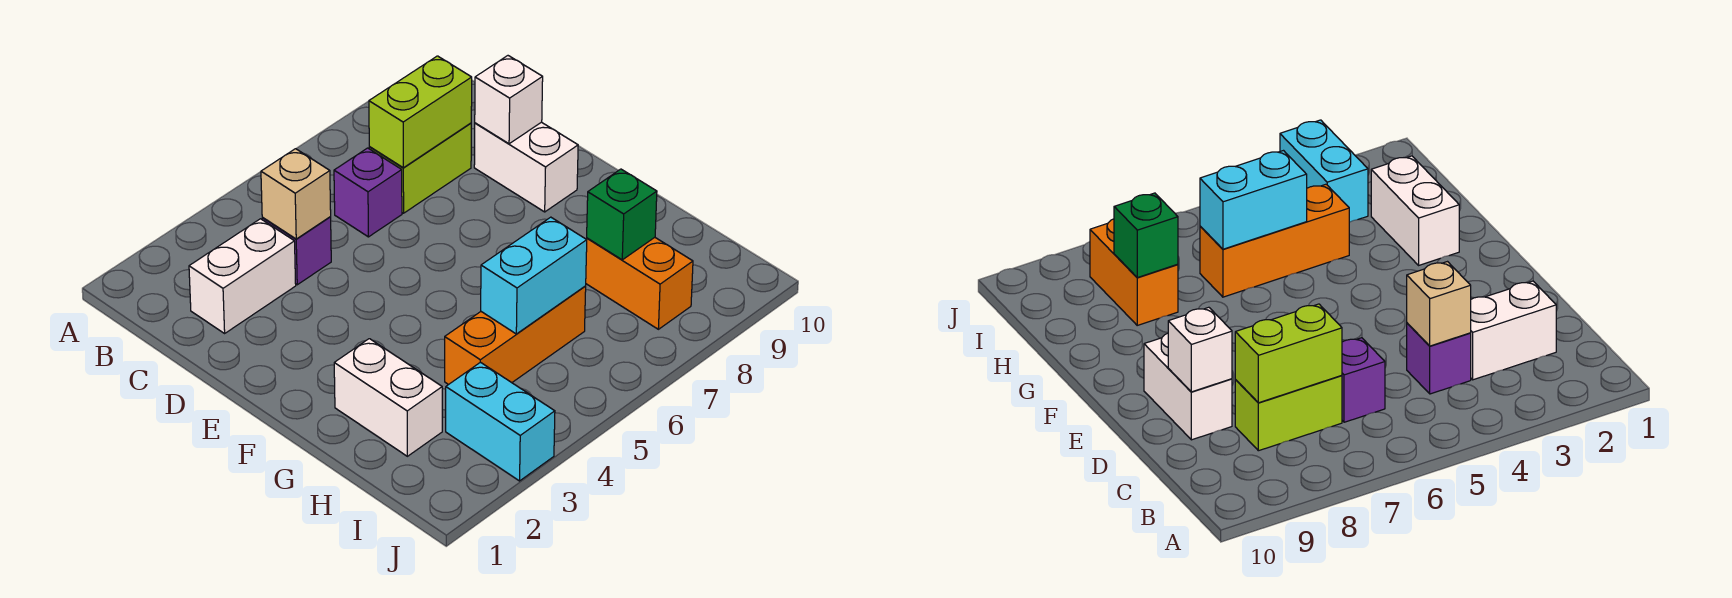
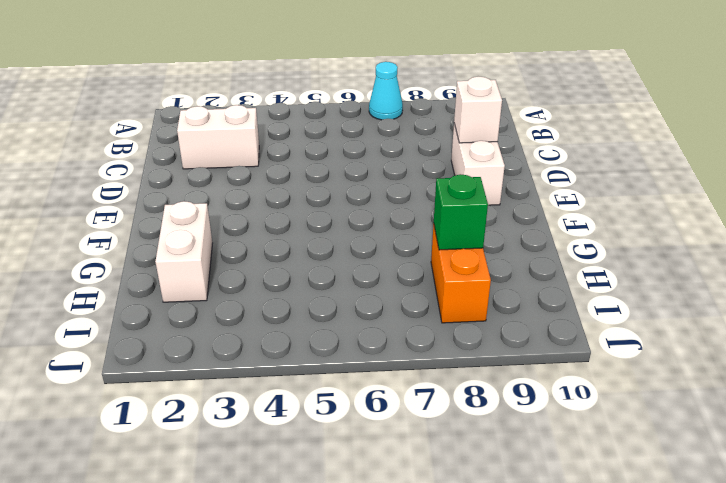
cyan 1x1 cone [369,62,403,120] -> none
none -> purple 1x1 brick [262,217,331,285]
none -> purple 1x1 brick [334,148,402,237]
none -> lime 1x2 brick [369,123,471,213]

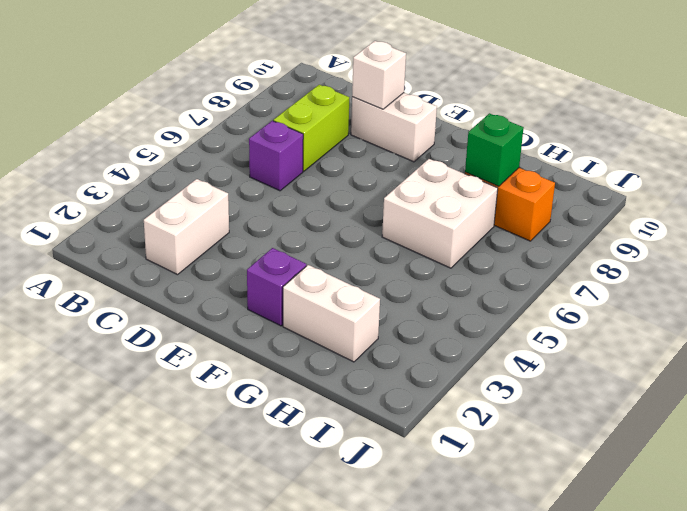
purple 1x1 brick [247,248,306,326] -> purple 1x1 brick moved to [262,217,331,285]
white 2x2 brick [382,159,498,268] -> orange 1x3 brick [445,286,586,385]
none -> cyan 1x2 brick [446,362,555,481]
none -> tan 1x1 brick [261,149,331,239]
none -> lime 1x2 brick [369,56,472,168]

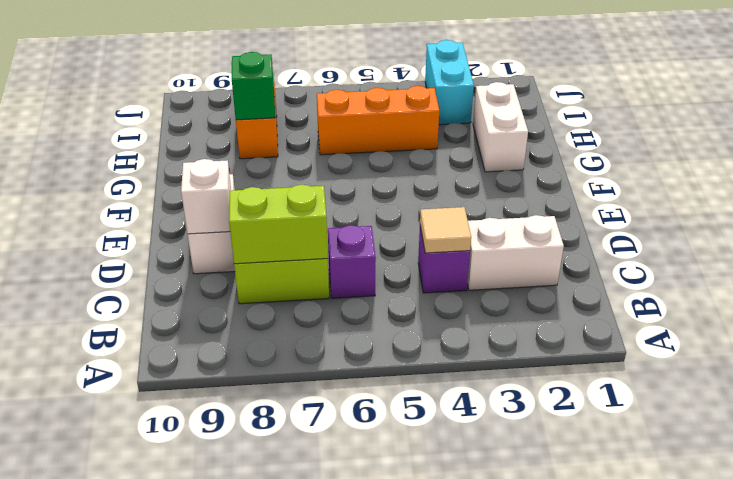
tan 1x1 tile [420,207,471,253] -> tan 1x1 brick [261,149,331,239]
none -> cyan 1x2 brick [481,217,587,334]

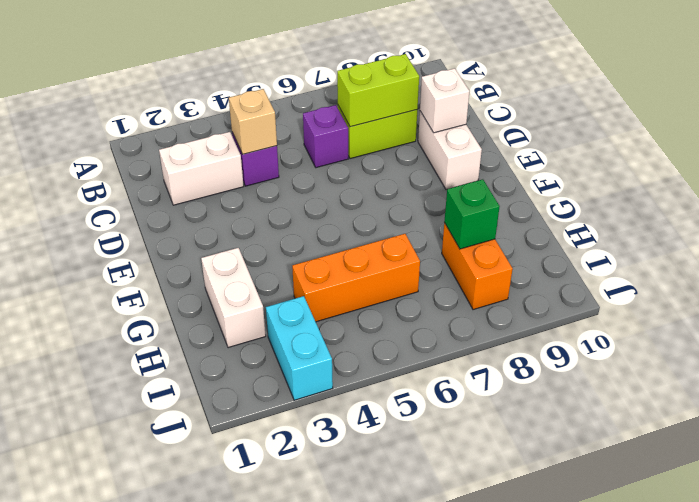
none -> cyan 1x2 brick [481,217,587,334]

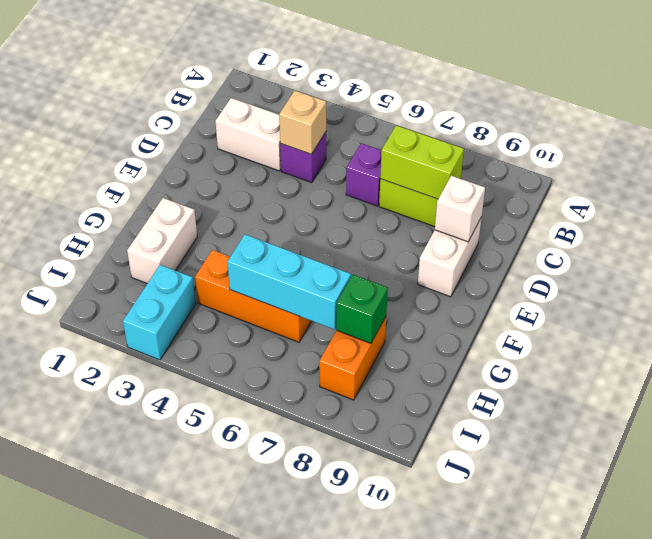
cyan 1x3 brick [228,235,351,329] -> cyan 1x2 brick [481,217,587,334]

